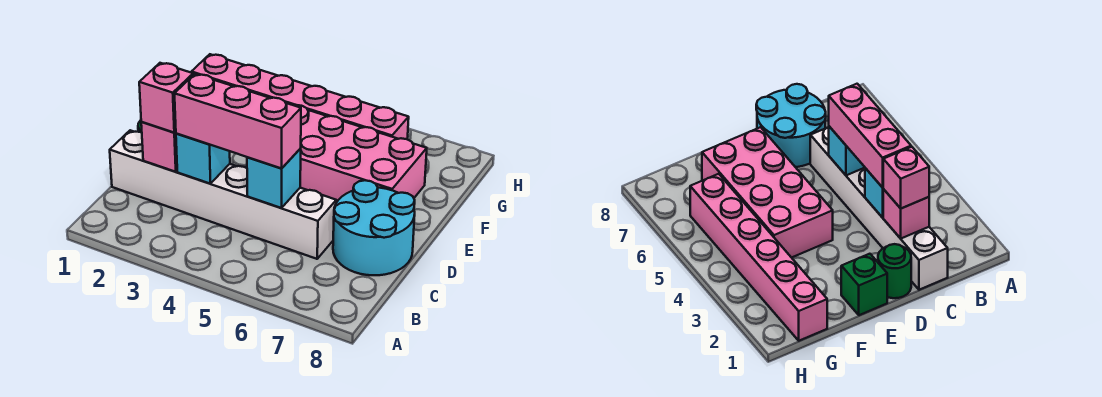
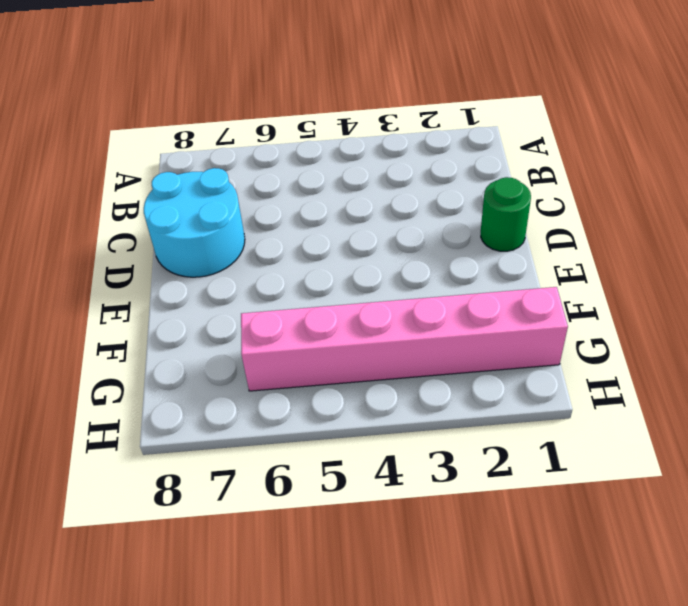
none -> white 1x6 brick [110,130,336,259]
none -> green 1x1 brick [841,254,887,315]

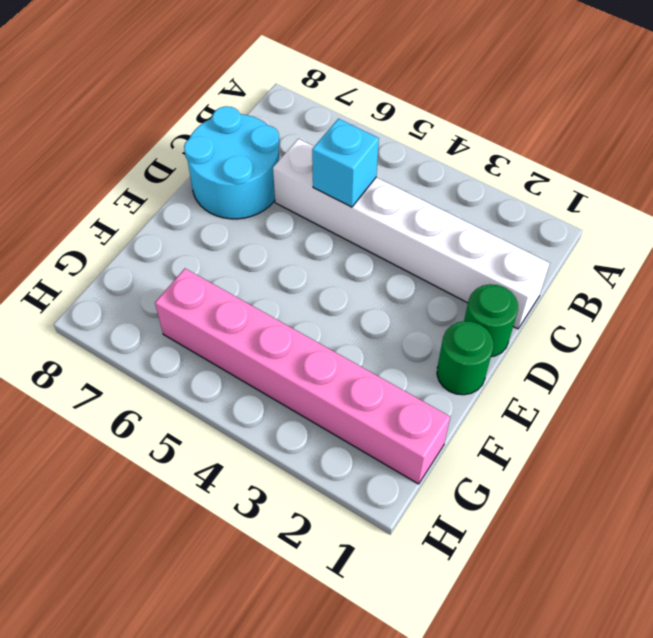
green 1x1 round brick [437,321,493,395] -> green 1x1 brick [841,254,887,315]
none -> pink 2x4 brick [294,105,427,203]
none -> pink 1x1 brick [141,122,177,172]

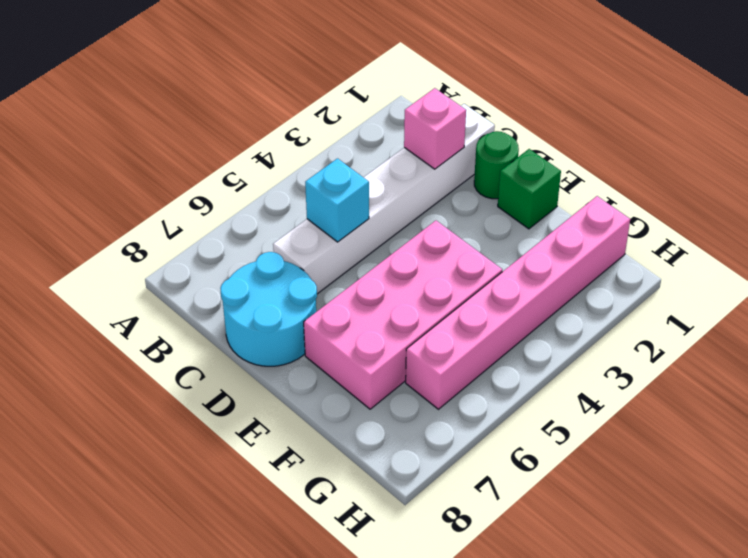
none -> cyan 1x1 brick [176,134,230,184]
none -> pink 1x1 brick [139,63,193,133]

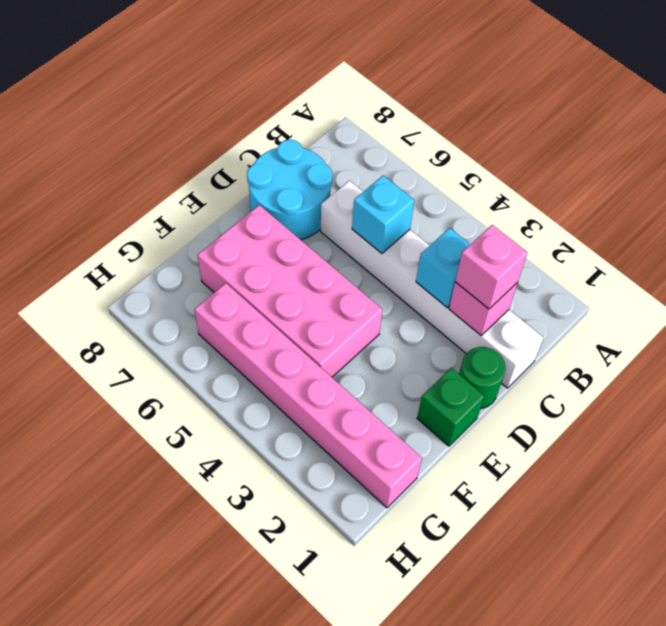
none -> pink 1x3 brick [175,74,301,169]

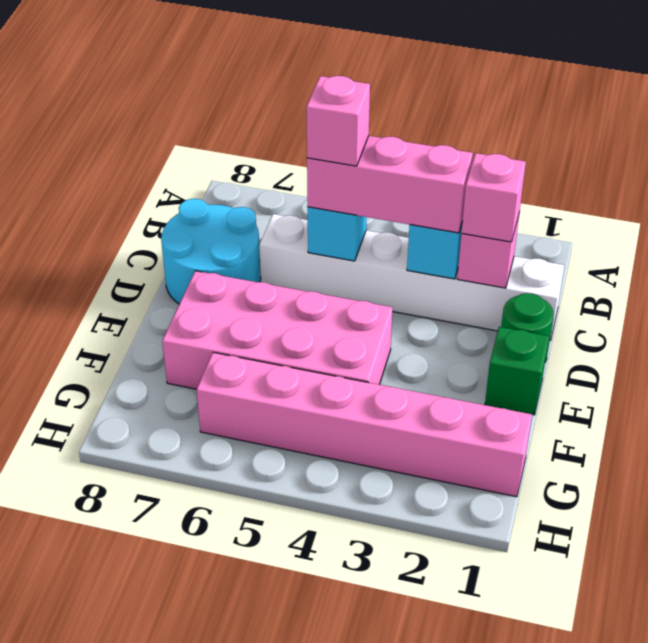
pink 1x1 brick [307,76,370,166] -> none

